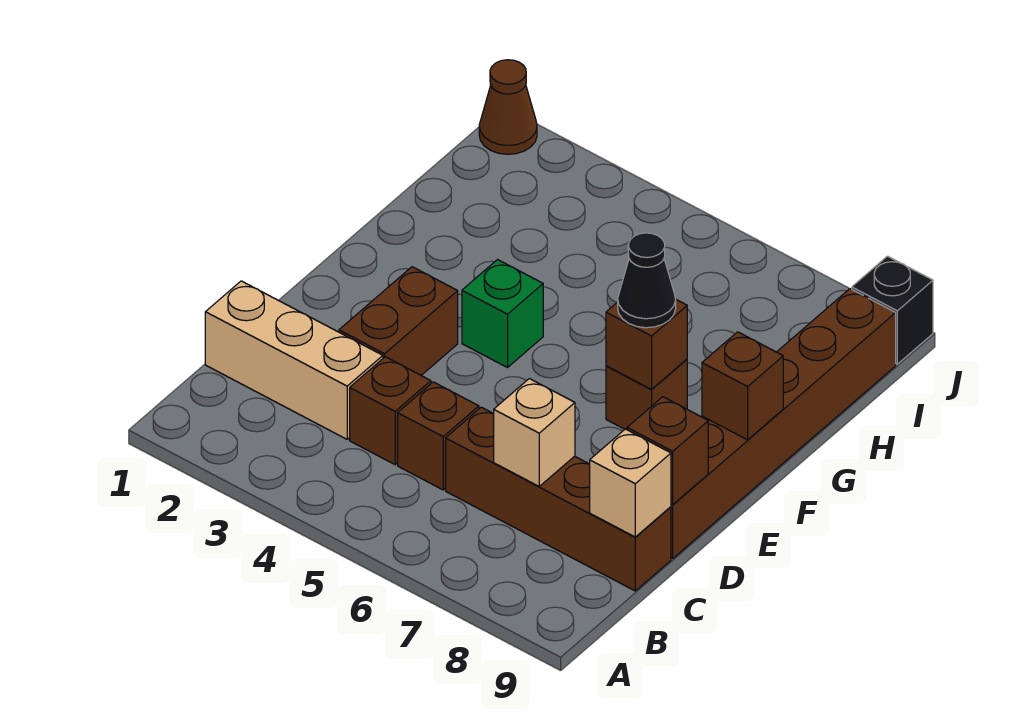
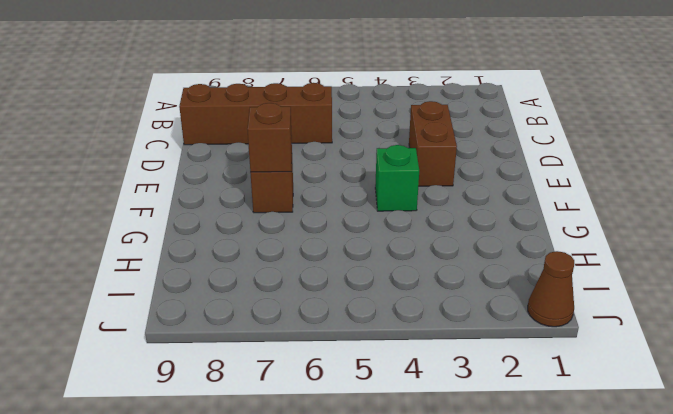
none -> tan 1x3 brick [205,281,383,439]
none -> brown 1x1 brick [350,357,431,465]
none -> brown 1x1 brick [398,382,479,490]

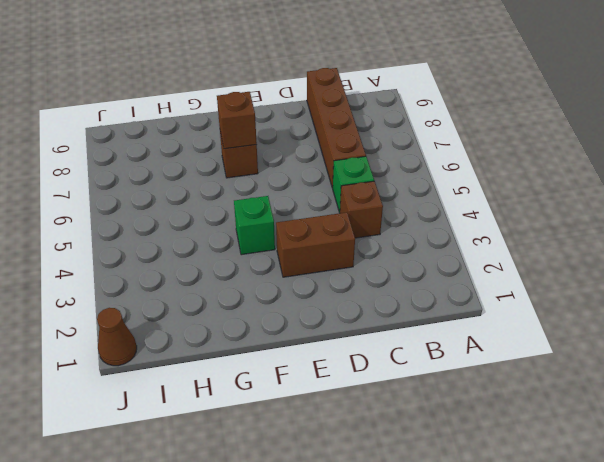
green 1x1 brick [333,156,374,213] -> brown 1x1 brick [398,382,479,490]
none -> tan 1x3 brick [205,281,383,439]
none -> brown 1x6 brick [671,289,896,558]
none -> black 1x1 brick [852,256,933,364]

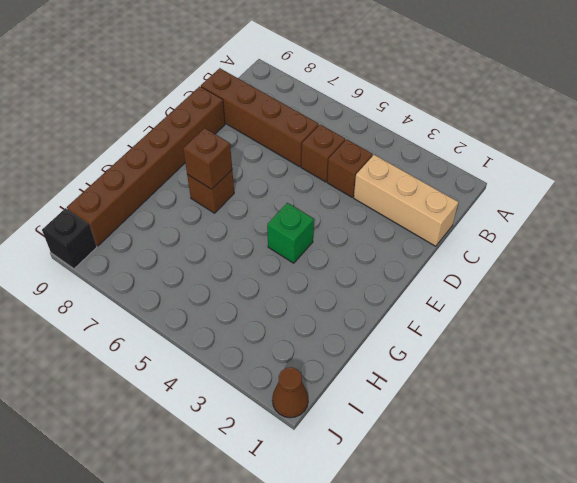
none -> brown 1x2 brick [339,267,458,375]
none -> tan 1x1 brick [494,379,575,486]
none -> tan 1x1 brick [590,429,671,537]

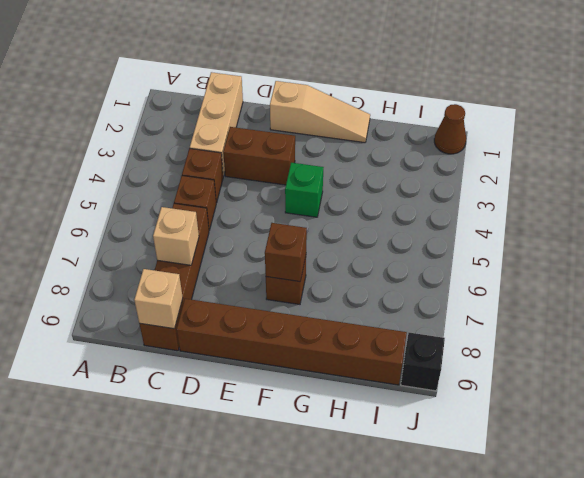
tan 1x3 slope [270,81,370,143] -> none
none -> brown 1x1 brick [627,397,708,505]
none -> brown 1x1 brick [702,332,783,440]
none -> black 1x1 cone [618,233,676,328]

